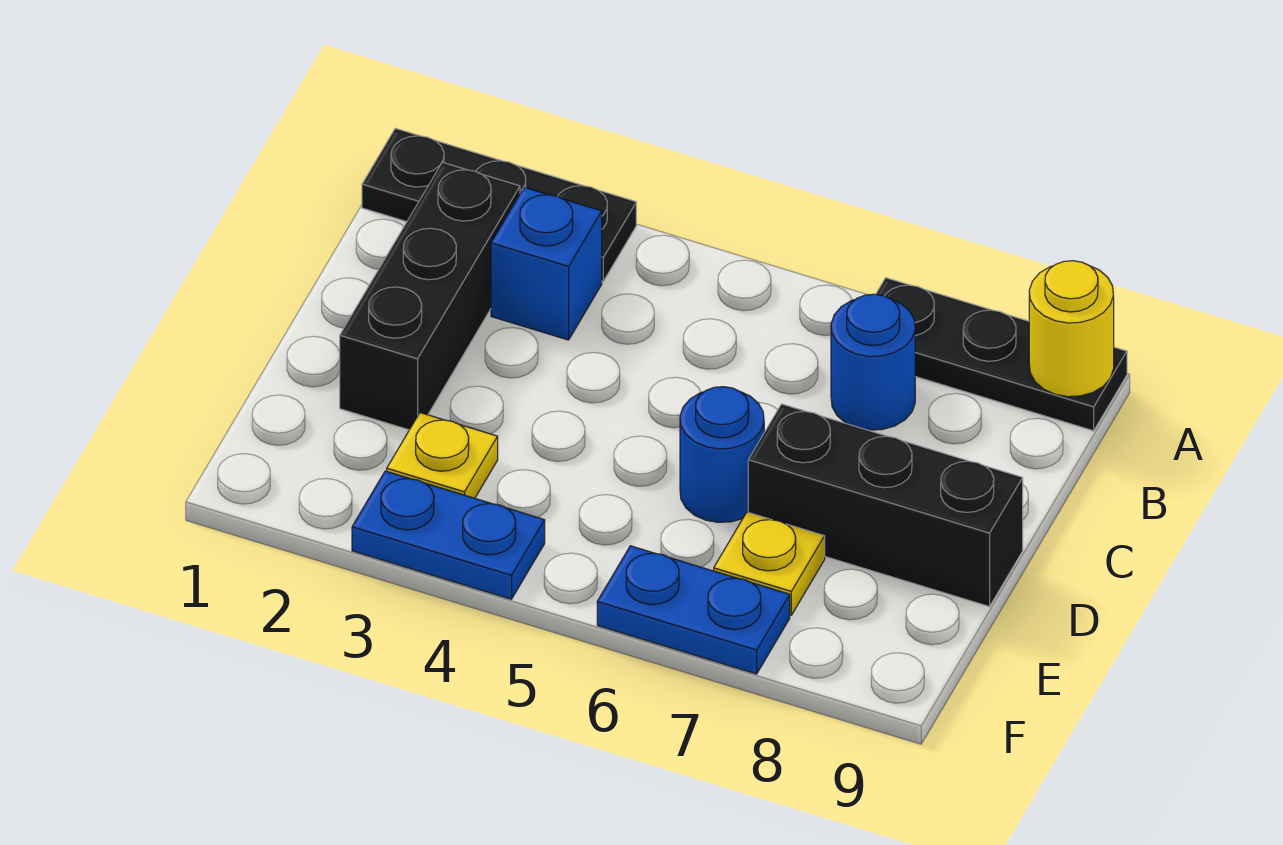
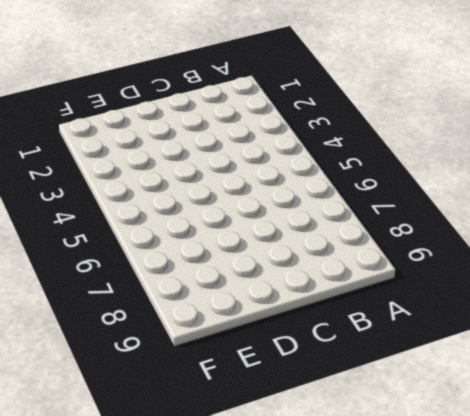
none -> black 1x3 plate [362,128,636,281]
none -> black 1x3 plate [876,278,1127,431]
none -> black 1x3 brick [340,162,520,430]

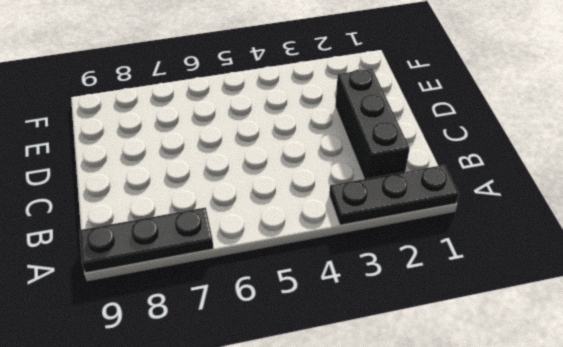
none -> blue 1x1 brick [491,187,602,340]
none -> blue 1x1 round brick [831,294,915,430]
none -> blue 1x1 round brick [680,387,764,522]

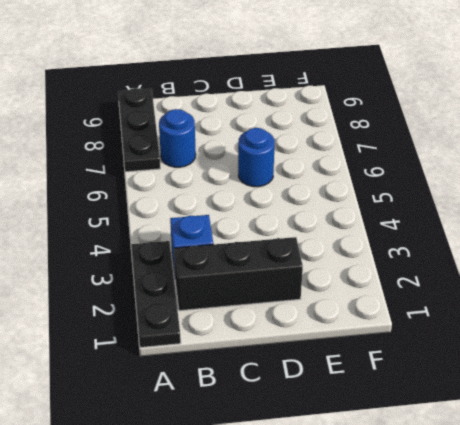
none -> black 1x3 brick [748,404,1023,607]
none -> yellow 1x1 plate [387,413,498,498]
none -> yellow 1x1 plate [714,512,825,615]

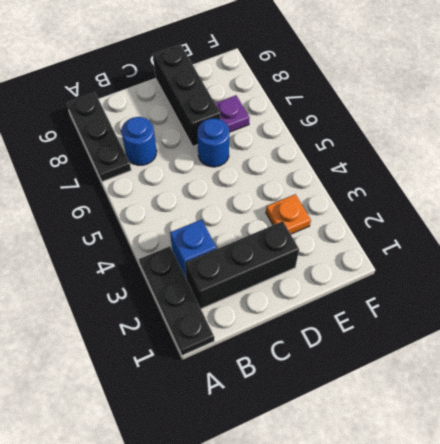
orange 1x1 plate [266,194,311,234] -> yellow 1x1 plate [387,413,498,498]
purple 1x1 plate [215,95,250,132] -> yellow 1x1 plate [714,512,825,615]
none -> blue 1x2 plate [352,471,545,599]
none -> blue 1x2 plate [597,546,790,674]
none -> yellow 1x1 round brick [1029,261,1114,397]

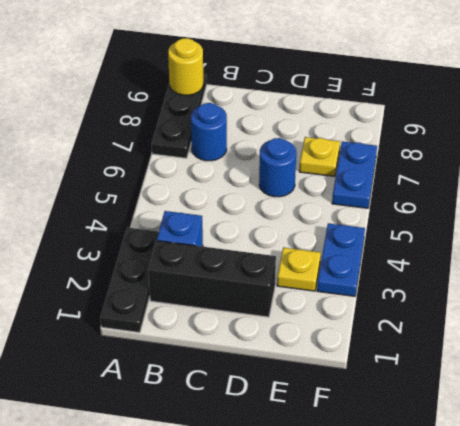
none -> black 1x3 brick [748,404,1023,607]

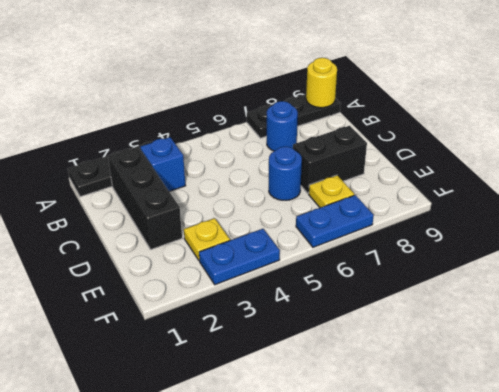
black 1x2 brick [293,126,367,194] -> black 1x3 brick [748,404,1023,607]

